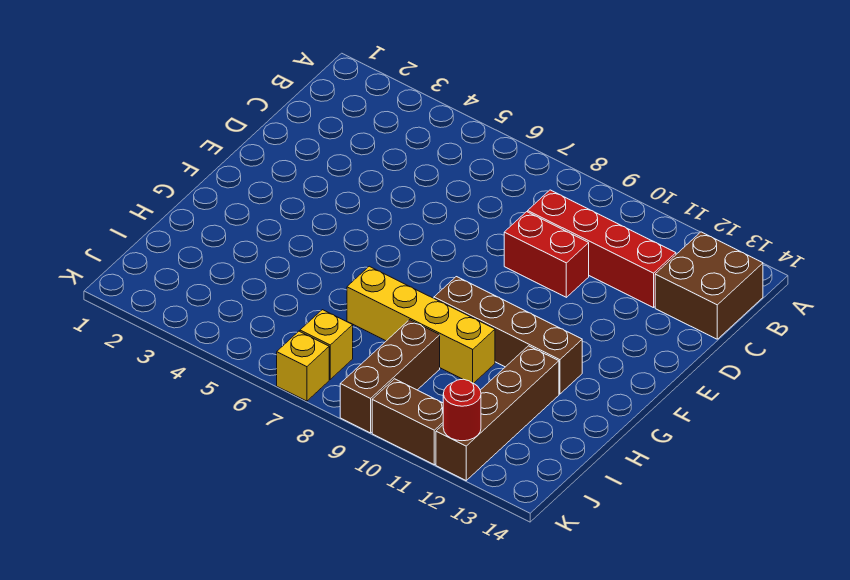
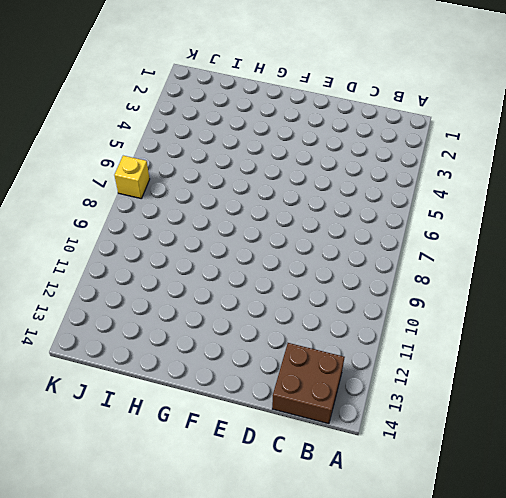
none -> red 1x4 brick [528,190,676,308]
none -> red 1x2 brick [504,212,589,297]

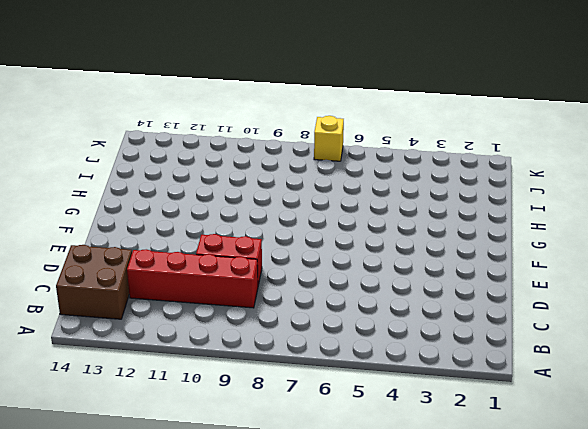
none -> brown 1x4 brick [434,277,582,394]
none -> yellow 1x4 brick [347,266,495,383]

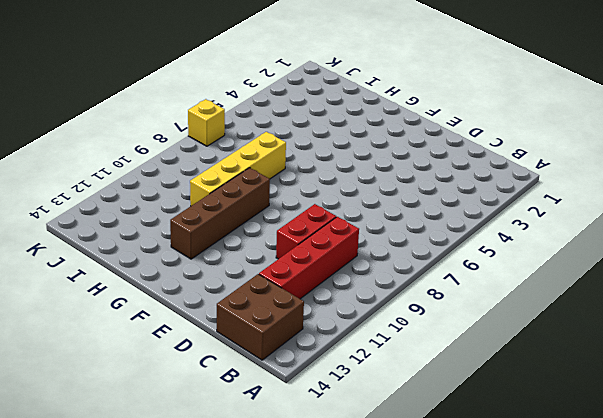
none -> brown 1x4 brick [436,346,559,480]
none -> brown 1x3 brick [340,320,440,433]

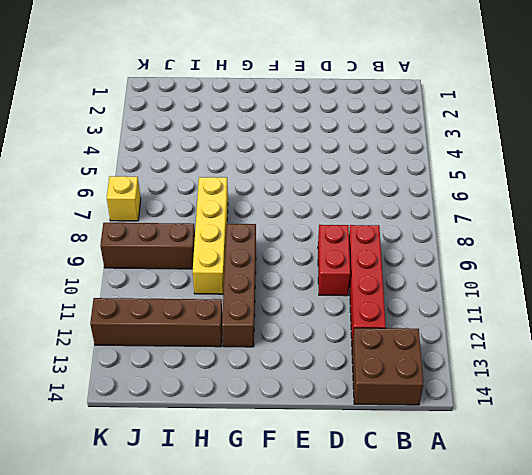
none -> yellow 1x1 brick [300,310,353,379]
none -> brown 1x2 brick [372,379,443,465]

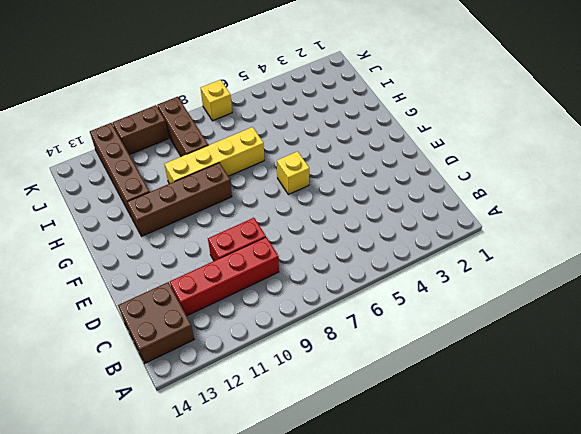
yellow 1x1 brick [277,151,309,195] -> yellow 1x1 brick moved to [300,310,353,379]
none -> red 1x1 round brick [443,379,481,441]

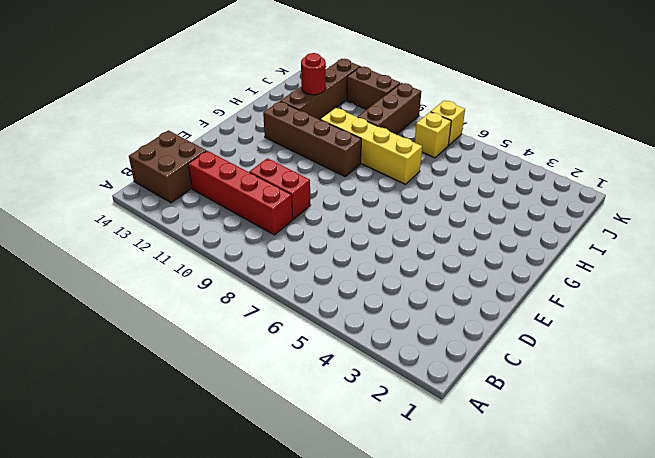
red 1x1 round brick [301,53,326,95] -> red 1x1 round brick moved to [443,379,481,441]

